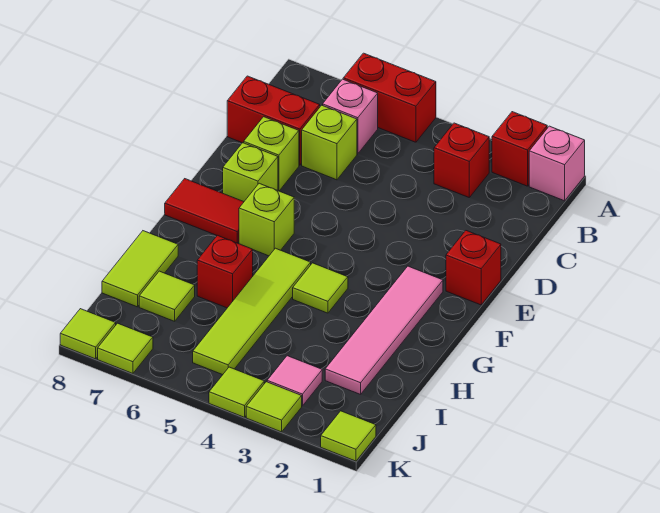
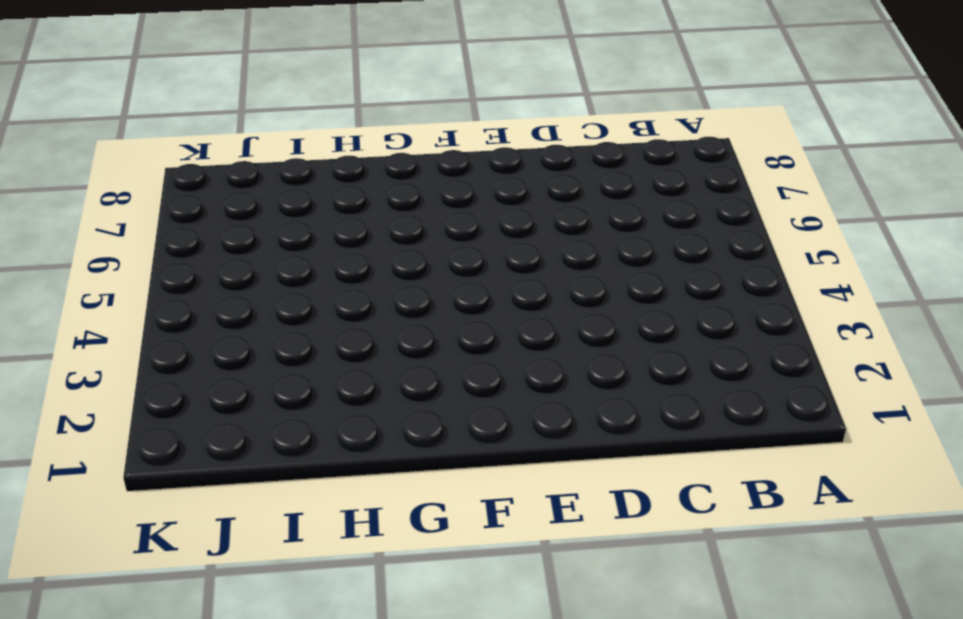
none -> pink 1x1 brick [529,126,585,201]
none -> red 1x1 brick [492,112,547,186]
none -> red 1x2 brick [343,53,436,142]

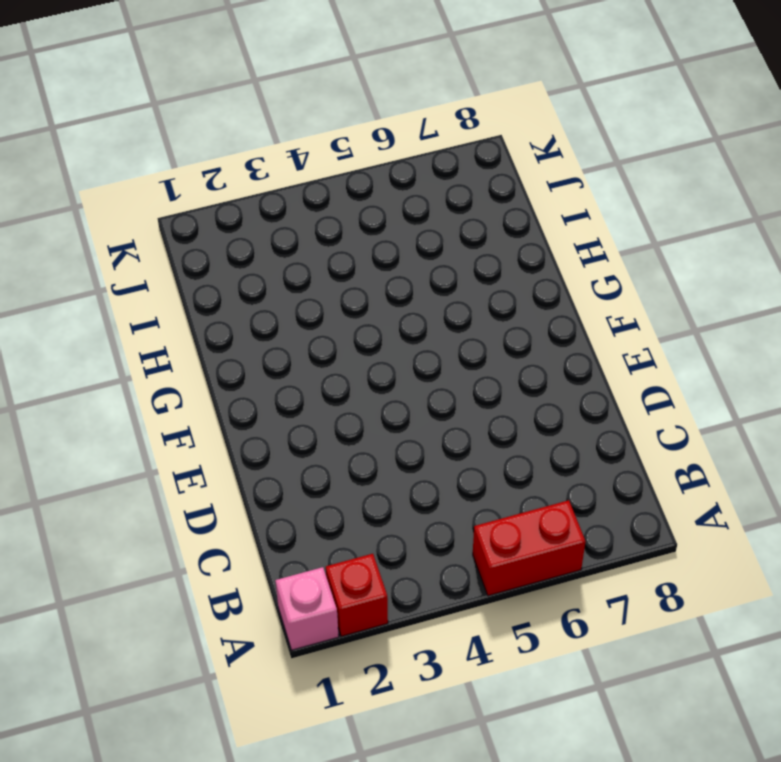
none -> red 1x1 brick [434,123,489,197]
none -> pink 1x1 brick [323,79,378,154]
none -> lime 1x1 brick [302,105,357,180]

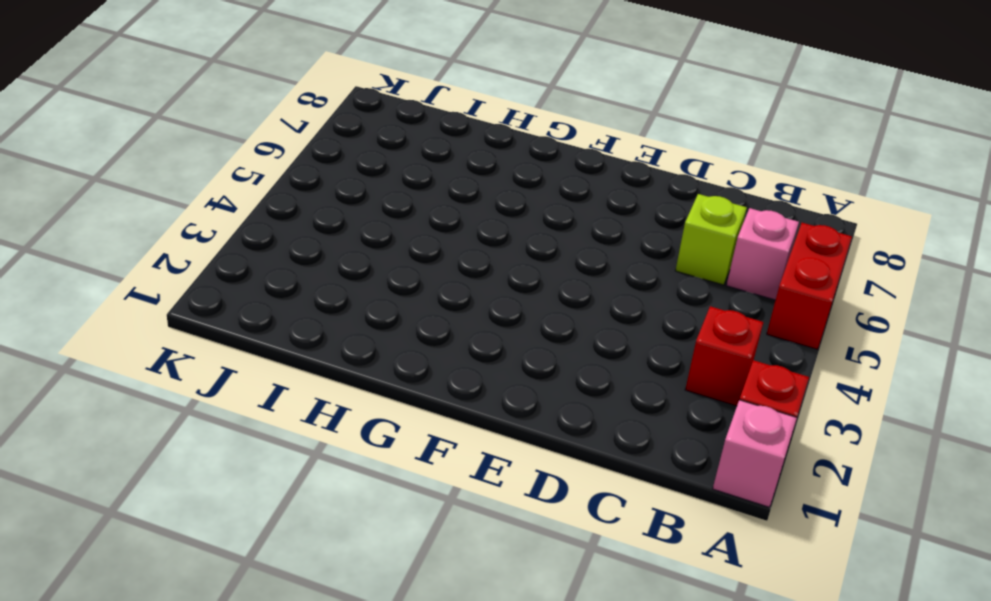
none -> red 1x2 brick [227,76,320,165]
none -> lime 1x1 brick [244,117,299,191]
none -> red 1x1 brick [446,231,501,305]

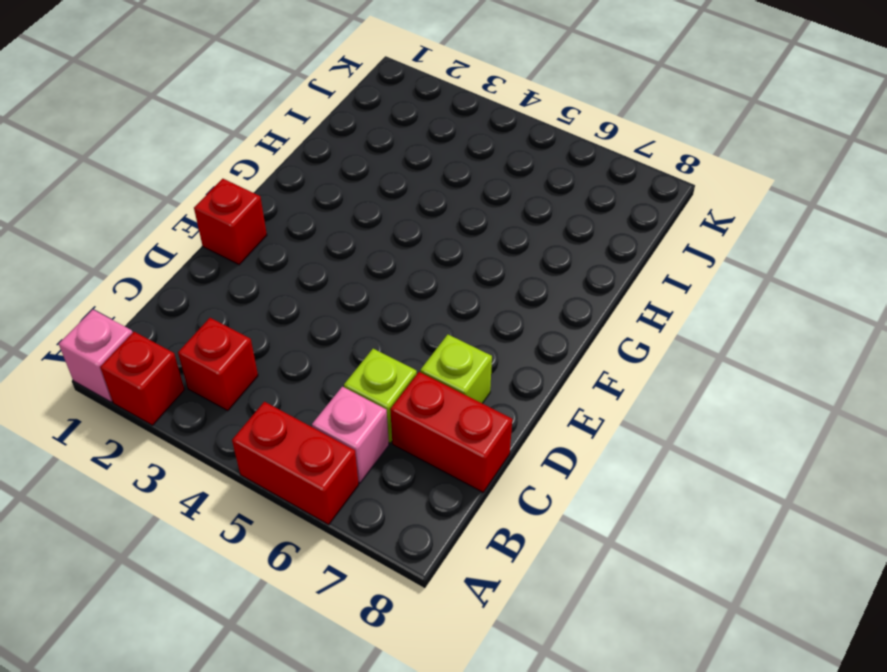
none -> lime 1x1 brick [223,143,278,202]
none -> pink 1x4 tile [325,266,443,394]
none -> lime 1x1 brick [239,183,294,256]

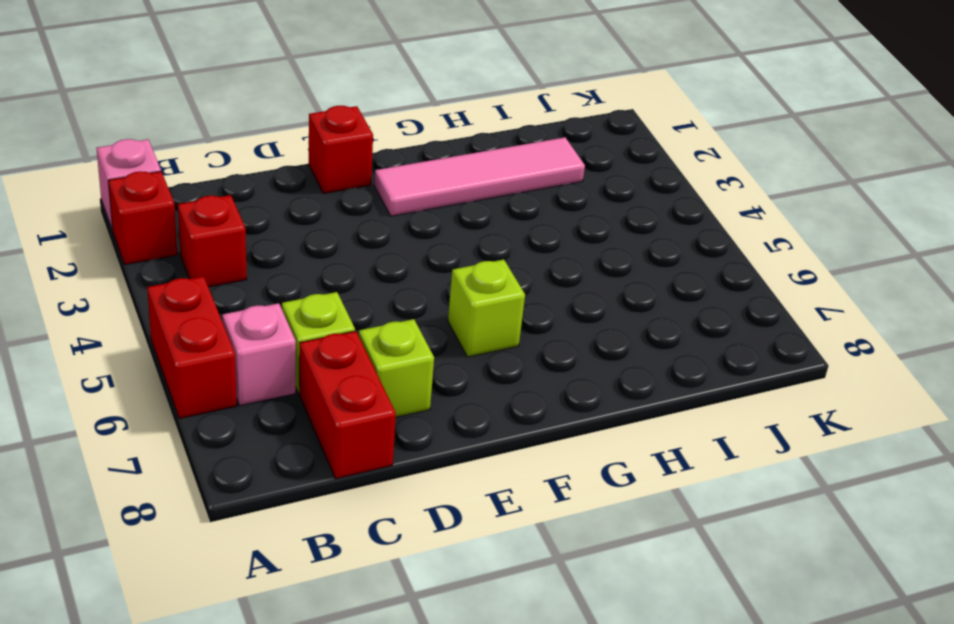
none -> lime 1x1 brick [223,143,278,202]
none -> red 1x2 tile [165,179,244,243]
none -> lime 1x1 tile [293,263,348,313]

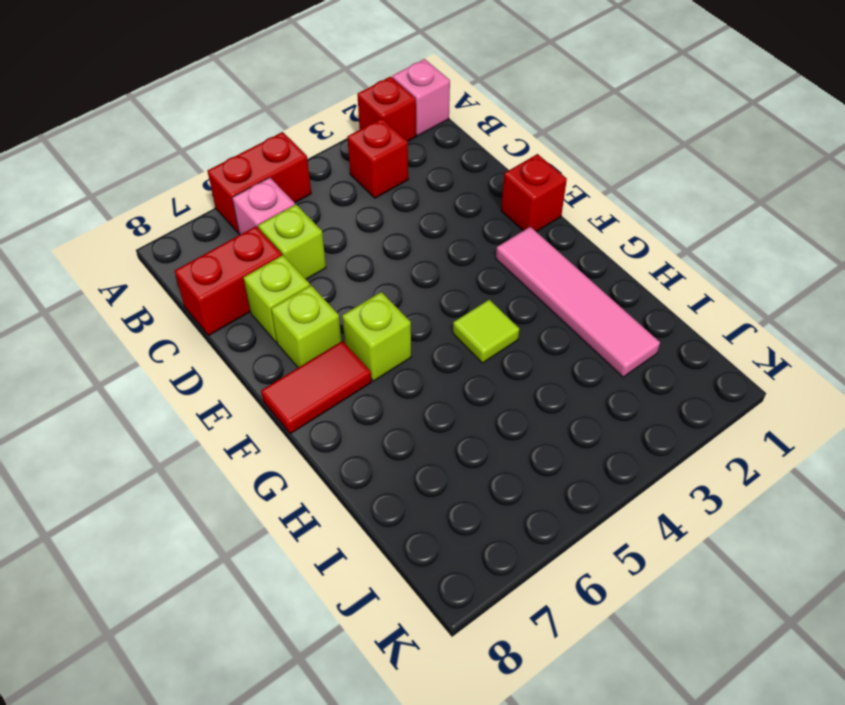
none -> lime 1x4 tile [193,248,311,375]
none -> red 1x1 brick [197,235,253,308]
none -> lime 1x2 tile [102,231,178,307]

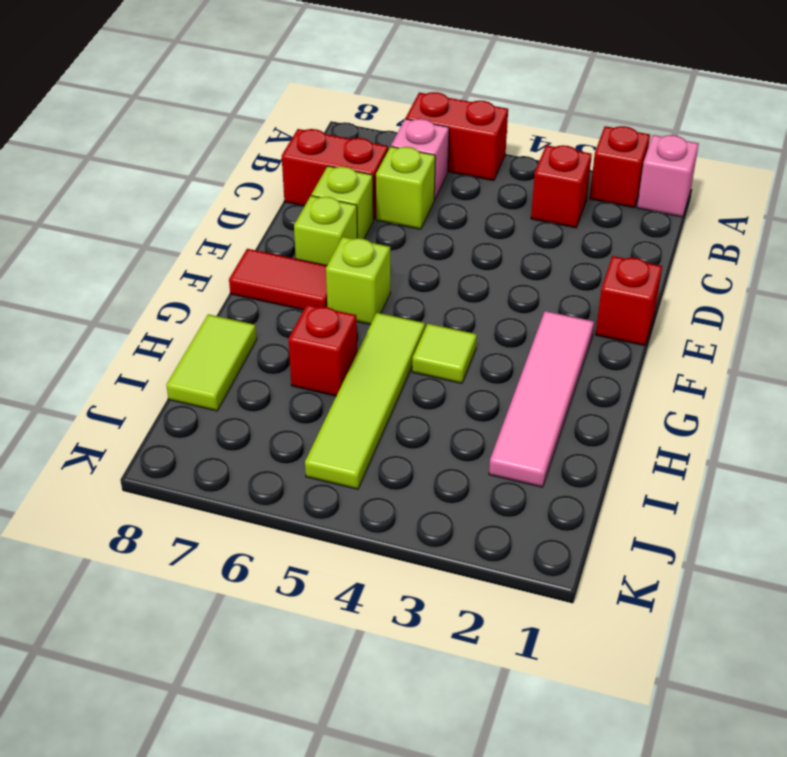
none -> lime 1x1 tile [139,271,195,321]
none -> pink 1x1 tile [267,356,322,406]
none -> lime 1x1 tile [321,411,376,461]

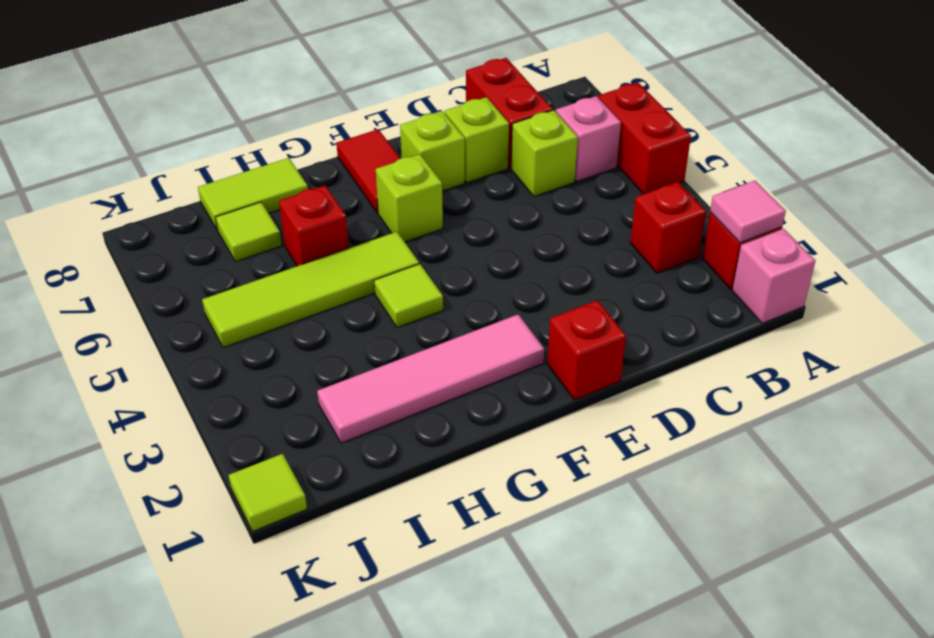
pink 1x1 tile [710,181,786,243] -> pink 1x1 tile moved to [267,356,322,406]
none -> lime 1x1 tile [246,382,302,432]
none -> lime 1x1 tile [209,367,264,417]
none -> lime 1x1 tile [98,323,153,373]

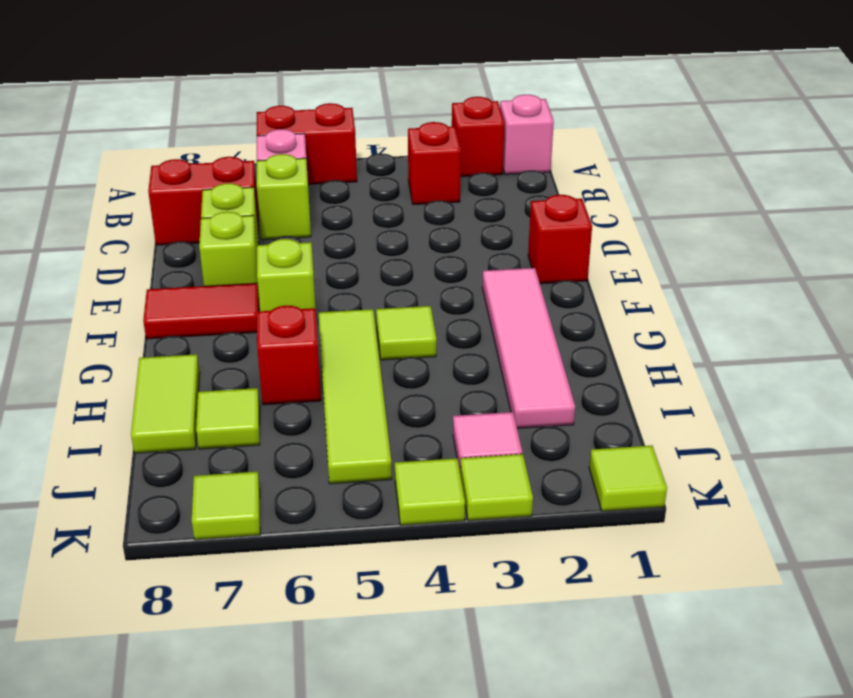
none -> lime 1x1 tile [60,309,116,359]

